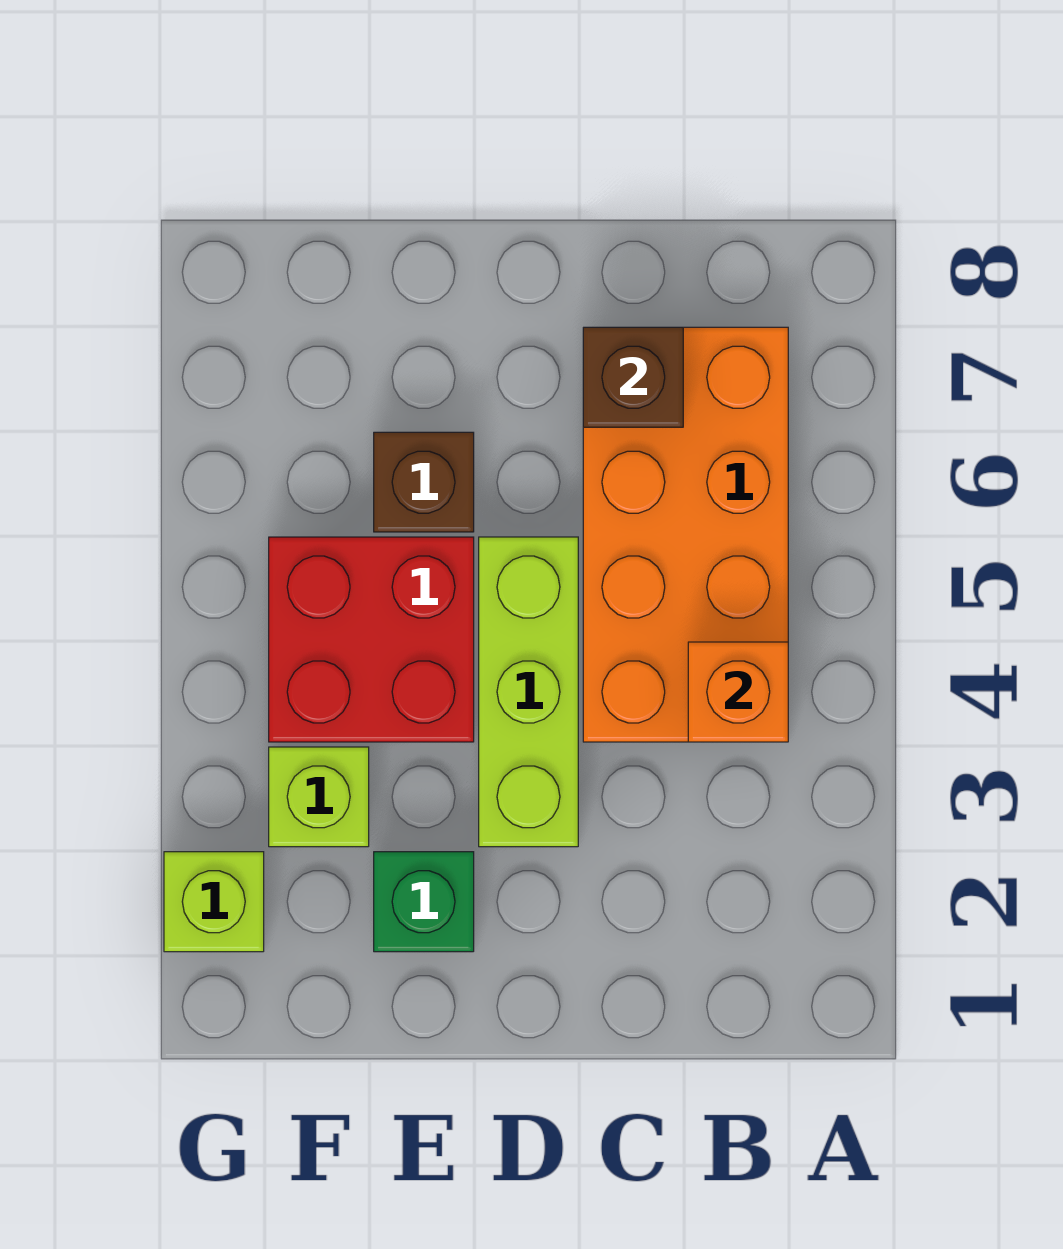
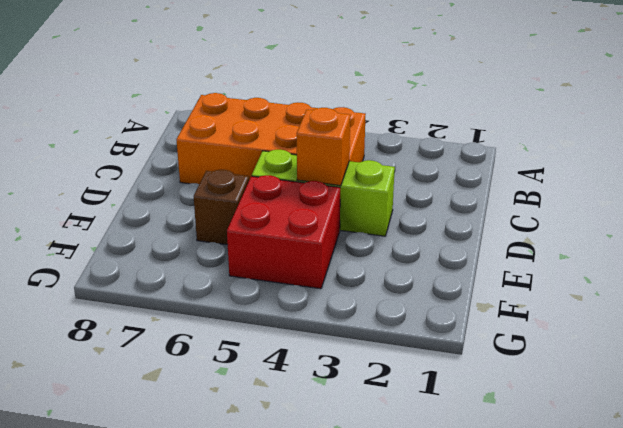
orange 1x1 brick [297,108,350,186] -> orange 1x1 brick moved to [688,642,788,742]
none -> green 1x1 brick [374,852,474,952]
none -> lime 1x1 brick [269,747,369,847]

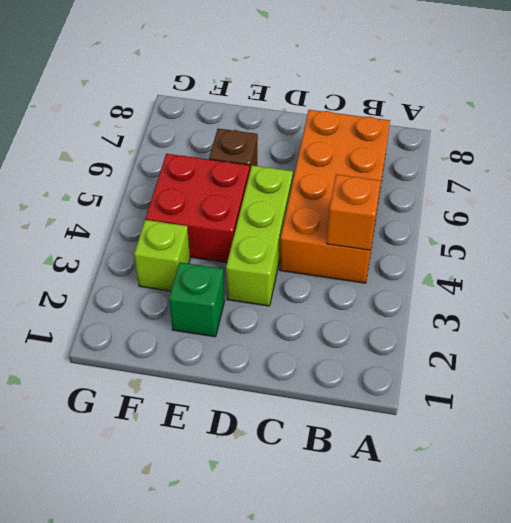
none -> lime 1x1 brick [164,852,264,952]
none -> brown 1x1 brick [583,327,683,427]

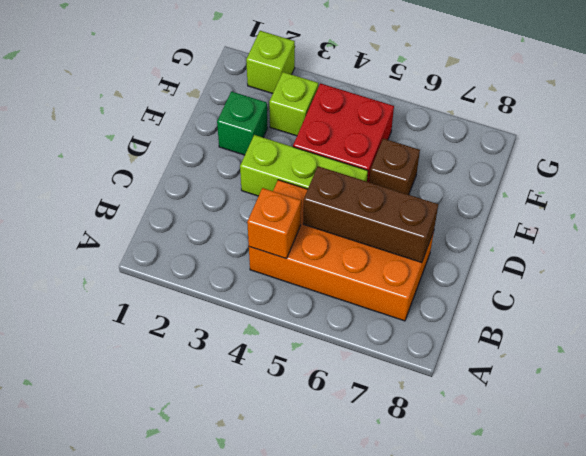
brown 1x3 brick [303,166,438,263] -> brown 1x1 brick [583,327,683,427]

